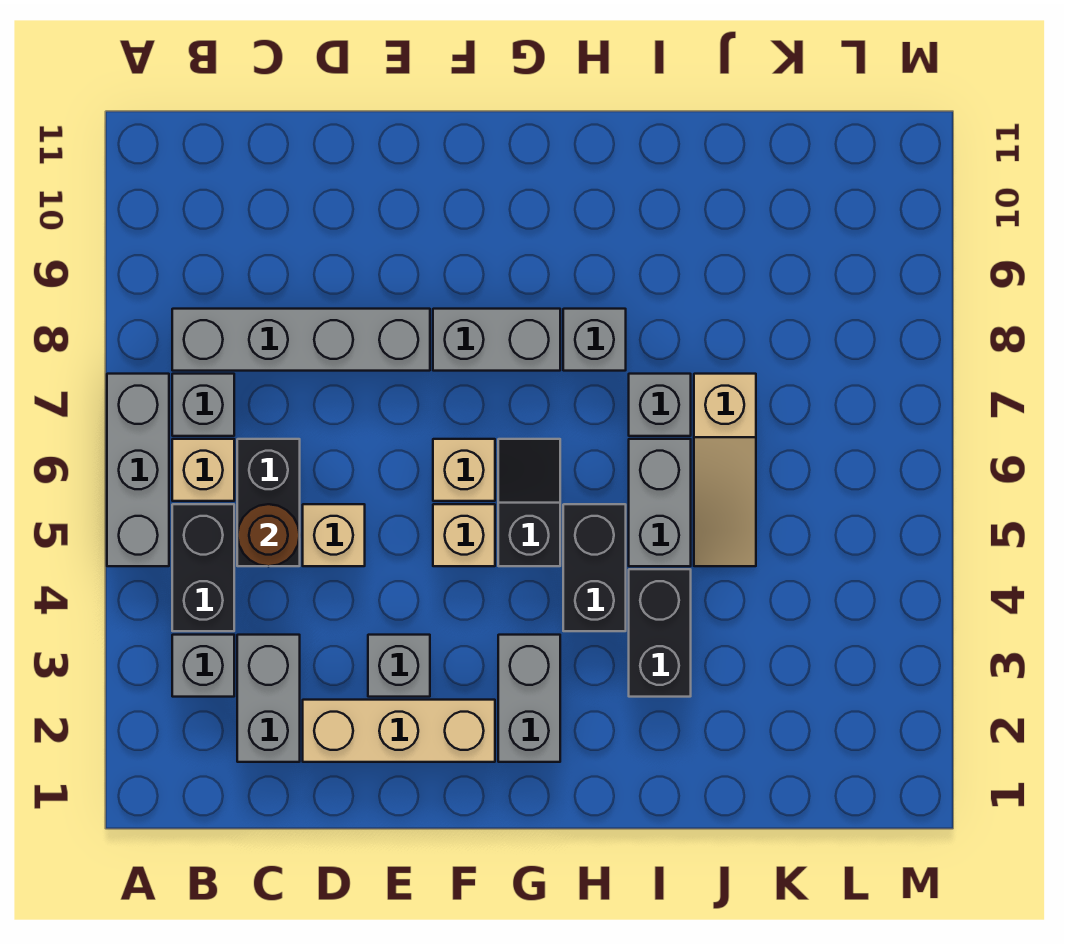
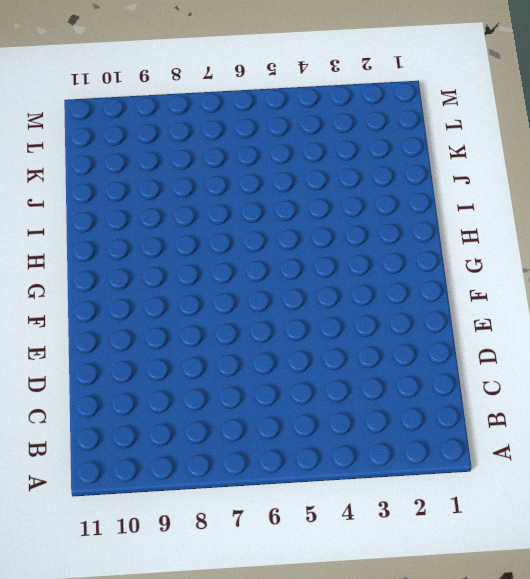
none -> grey 1x3 brick [107,374,169,566]
none -> grey 1x1 brick [172,635,234,697]
none -> black 1x2 brick [172,504,234,631]

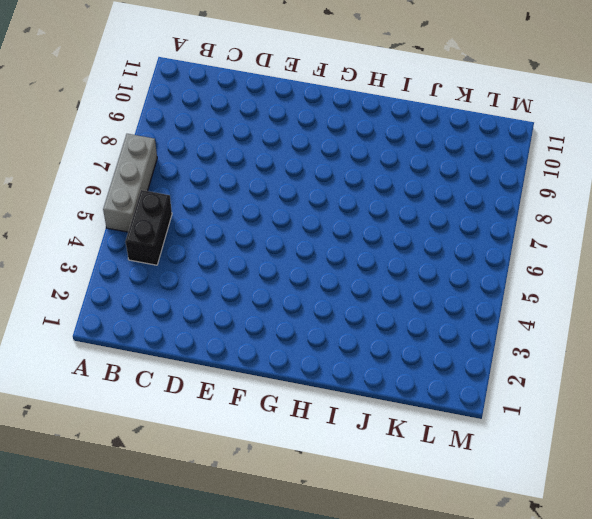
none -> grey 1x1 brick [172,635,234,697]
none -> tan 1x1 brick [172,439,234,501]
none -> grey 1x1 brick [172,374,234,436]

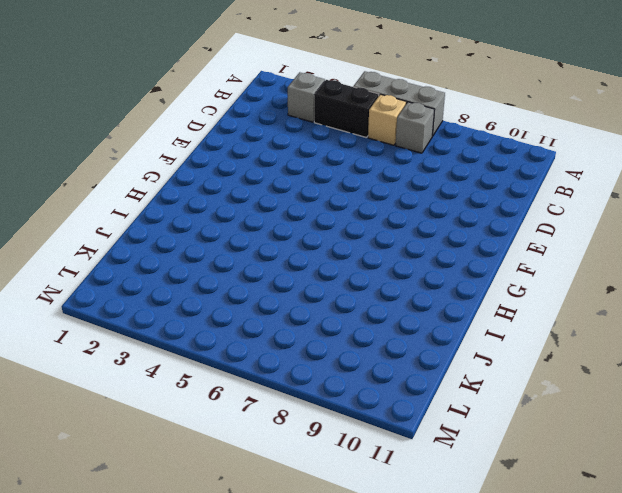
none -> grey 1x4 brick [172,309,430,371]
none -> grey 1x2 brick [237,635,300,762]
none -> black 1x2 brick [237,439,300,566]

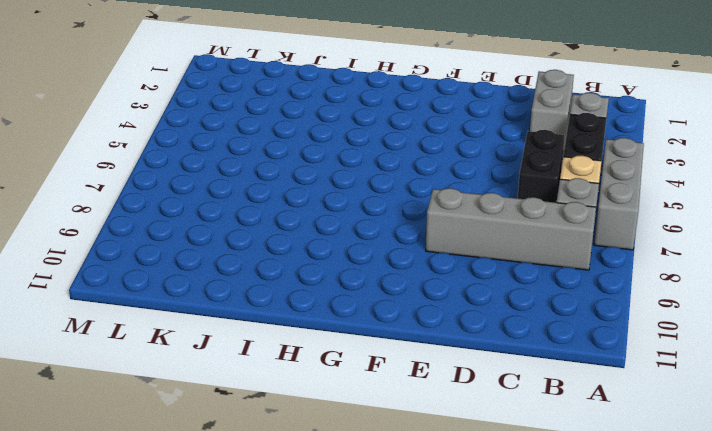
none -> tan 1x3 brick [303,700,495,762]
none -> tan 1x1 brick [303,504,365,566]
none -> grey 1x1 brick [368,635,430,697]

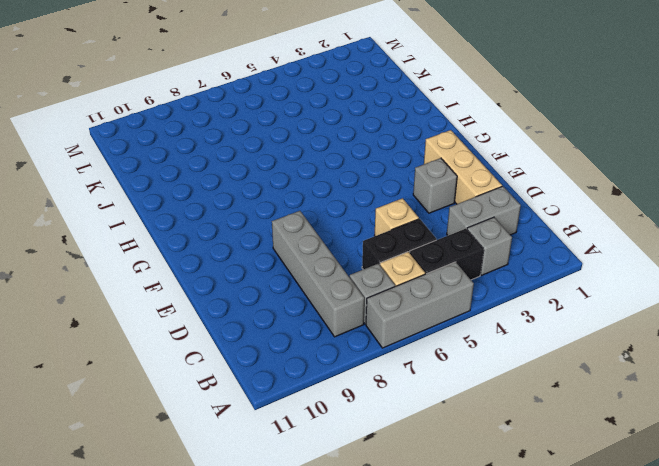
none -> tan 1x1 brick [433,504,495,566]
none -> tan 1x1 brick [433,439,495,501]
none -> grey 1x2 brick [433,309,560,371]

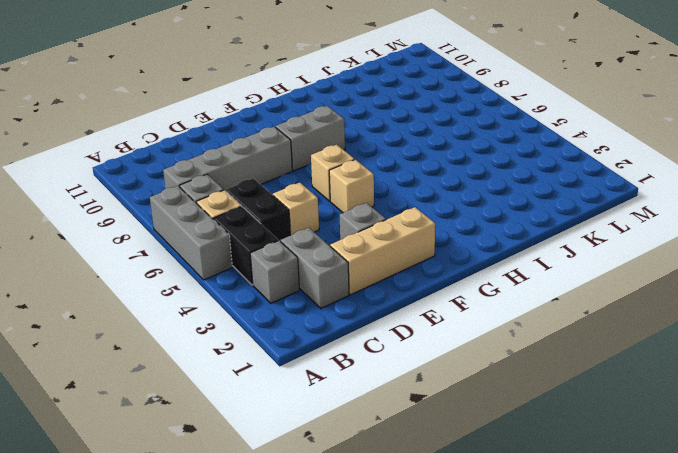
none -> grey 1x2 brick [498,635,560,762]
none -> black 1x2 slope [498,439,560,566]
none -> black 1x2 brick [563,504,626,631]

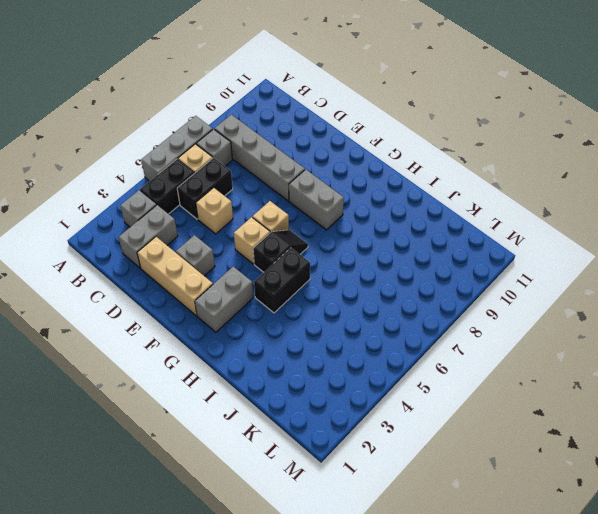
none -> grey 1x1 brick [563,309,626,371]
none -> black 1x2 brick [629,569,691,697]
none -> grey 1x2 brick [629,439,691,566]

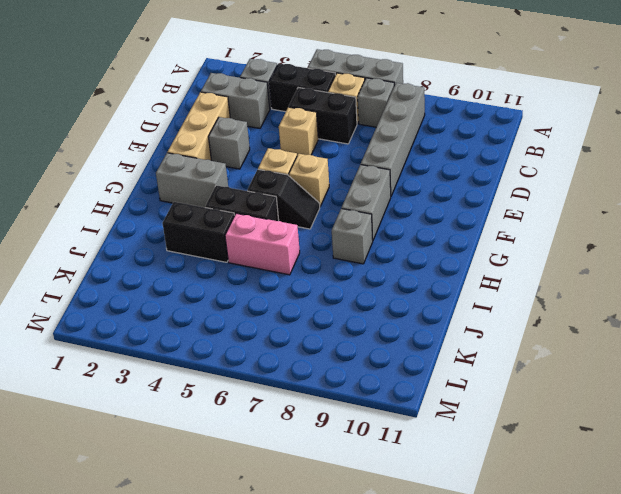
pink 1x2 brick [225,213,300,275] -> grey 1x2 brick [629,439,691,566]
none -> grey 1x1 brick [629,374,691,436]
none -> tan 1x3 slope [694,374,756,566]
none -> brown 1x1 round brick [237,504,300,566]

